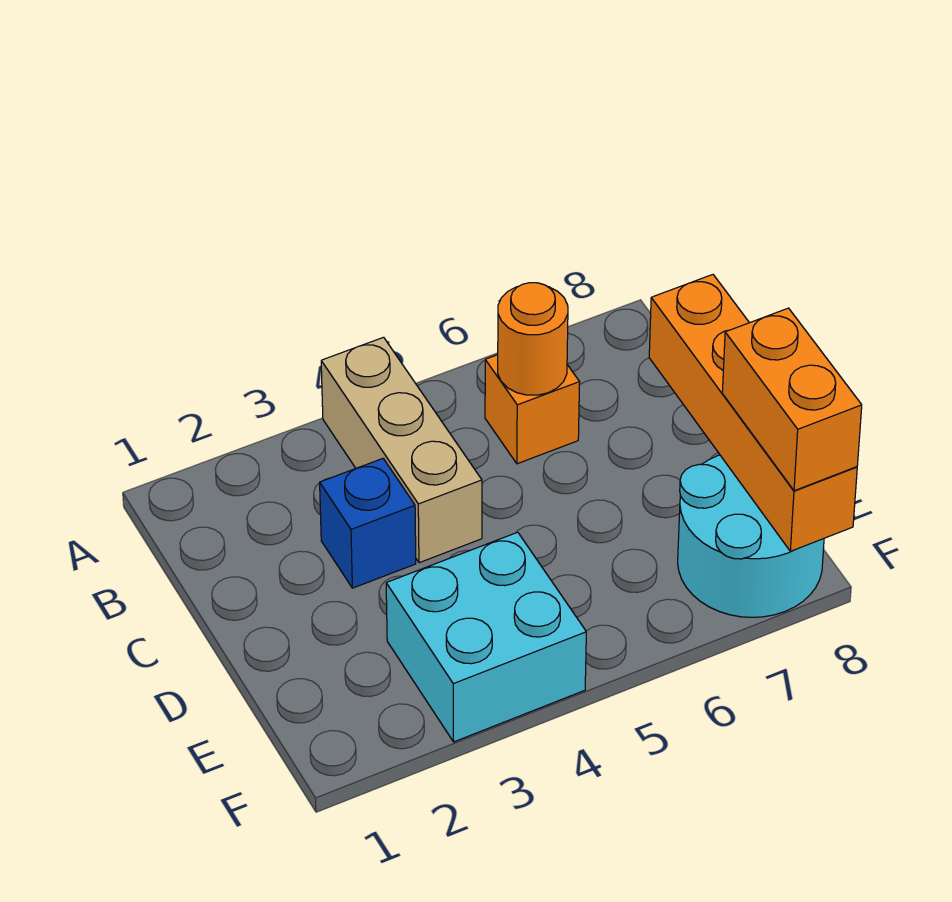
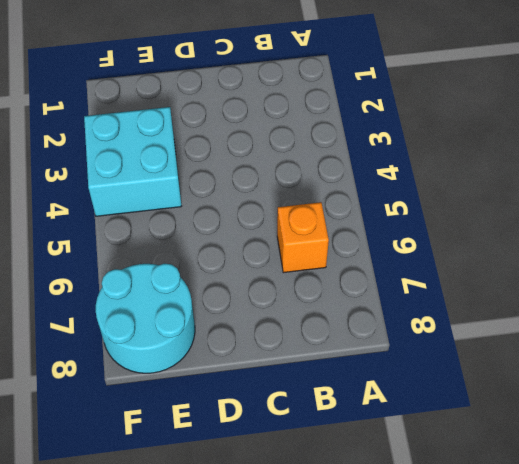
none -> tan 1x3 brick [321,337,482,563]
none -> blue 1x1 brick [320,459,416,588]

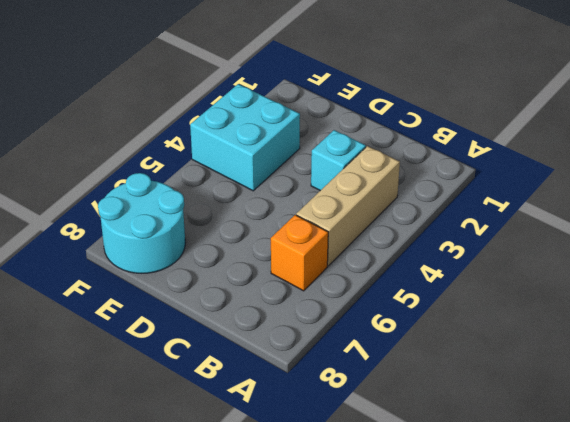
tan 1x3 brick [296,146,400,266] -> tan 1x3 brick turned to [321,337,482,563]
cyan 1x1 brick [311,130,366,191] -> blue 1x1 brick [320,459,416,588]
none -> orange 1x1 round brick [498,283,568,395]
none -> orange 1x4 brick [649,275,857,551]

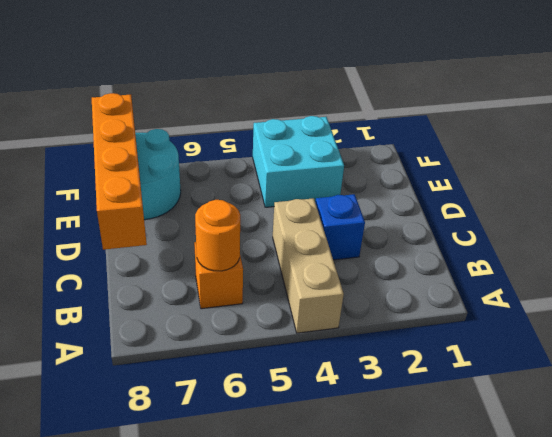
none -> orange 1x2 brick [722,308,862,491]

